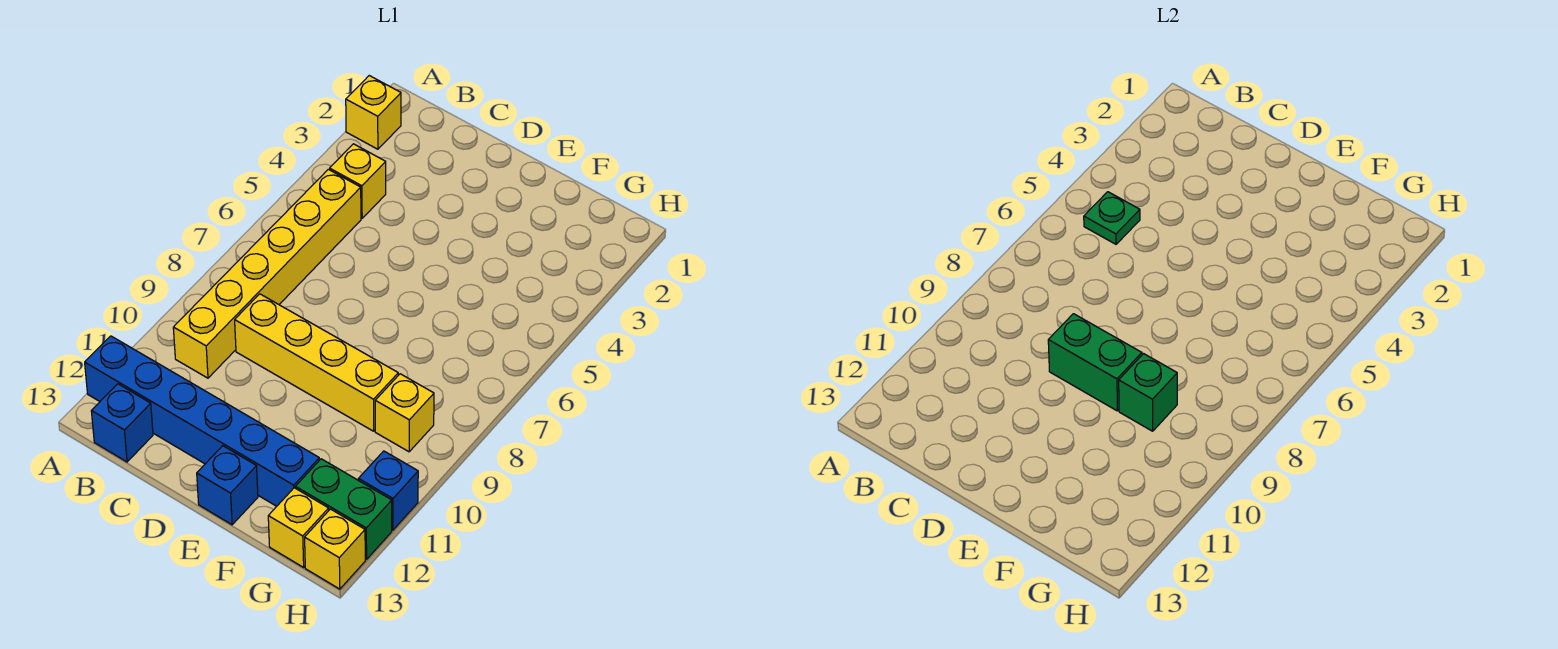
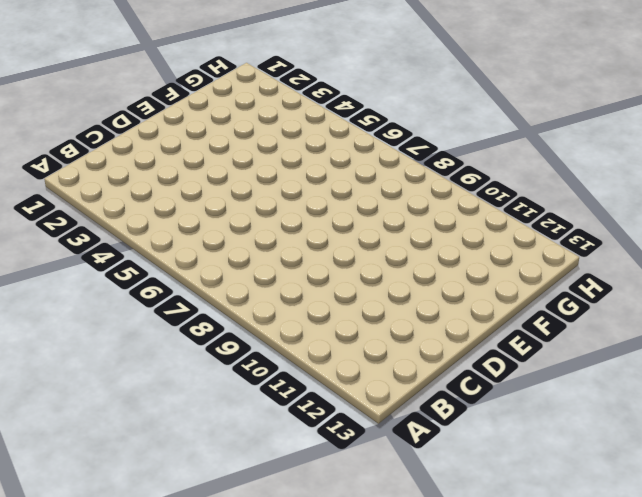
none -> yellow 1x1 brick [346,76,401,149]
none -> blue 1x6 brick [85,336,319,506]
none -> yellow 1x1 brick [330,144,386,218]

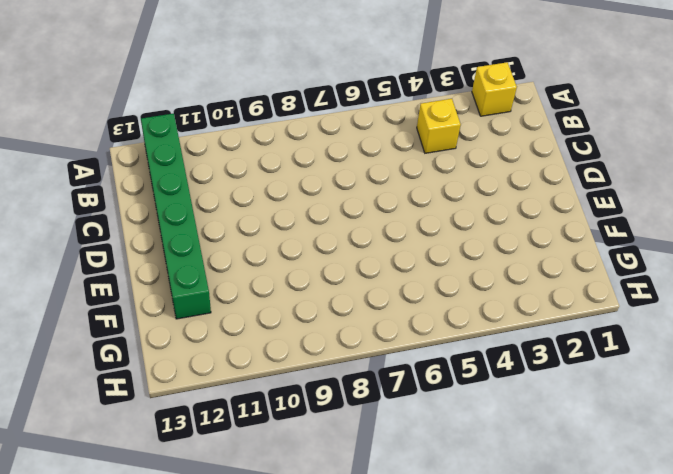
green 1x6 brick [141,113,211,319] -> blue 1x6 brick [85,336,319,506]
none -> yellow 1x6 brick [173,169,361,378]
none -> blue 1x1 brick [91,384,153,462]
none -> yellow 1x4 brick [235,294,398,431]

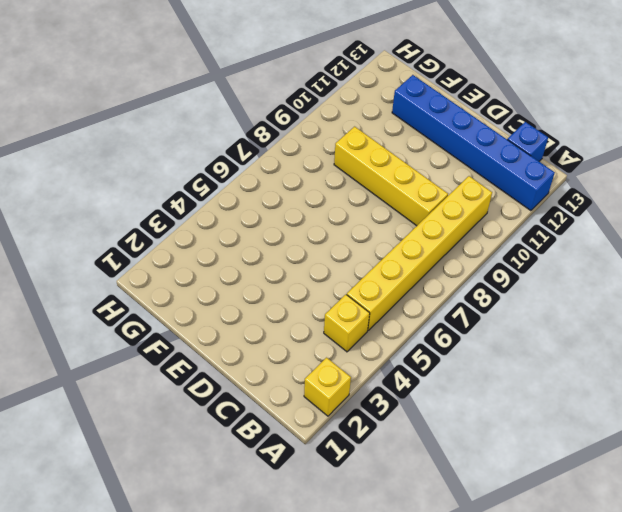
none -> blue 1x1 brick [197,446,258,525]
none -> yellow 1x1 brick [375,374,434,452]
none -> green 1x2 brick [296,459,392,559]

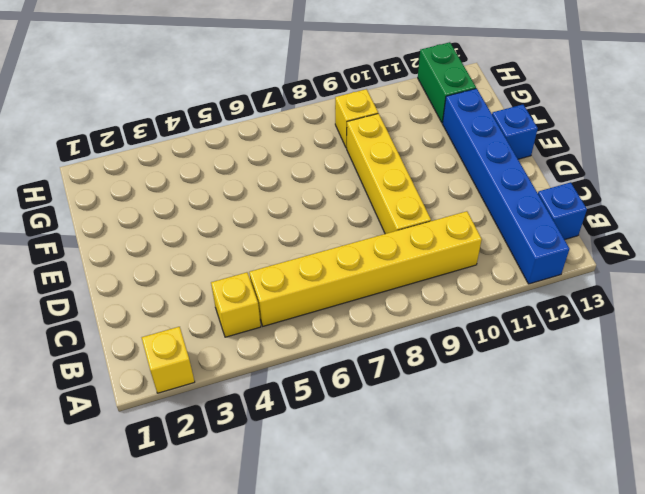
none -> yellow 1x1 brick [268,488,329,567]
none -> blue 1x1 brick [358,451,418,530]
none -> yellow 1x1 brick [305,509,365,589]

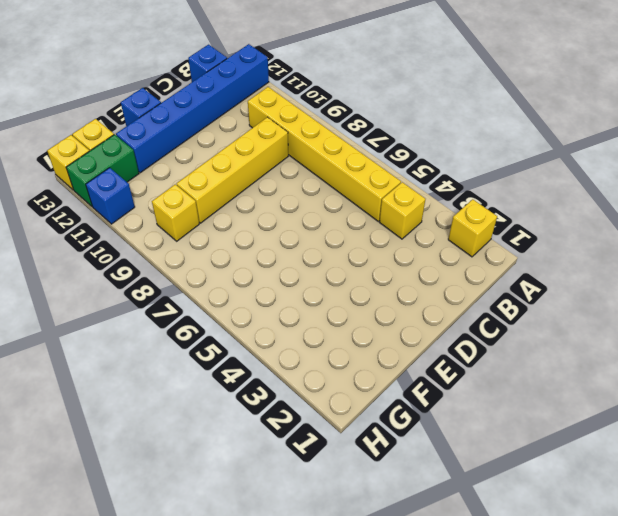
none -> green 1x1 plate [1084,192,1140,244]
none -> green 1x2 brick [1048,314,1142,411]
none -> green 1x1 brick [1119,354,1177,431]

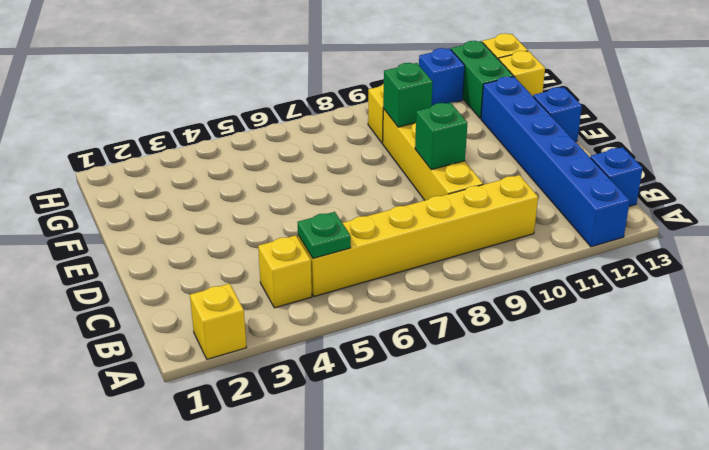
green 1x1 brick [415,103,467,170] -> green 1x2 brick [1048,314,1142,411]

